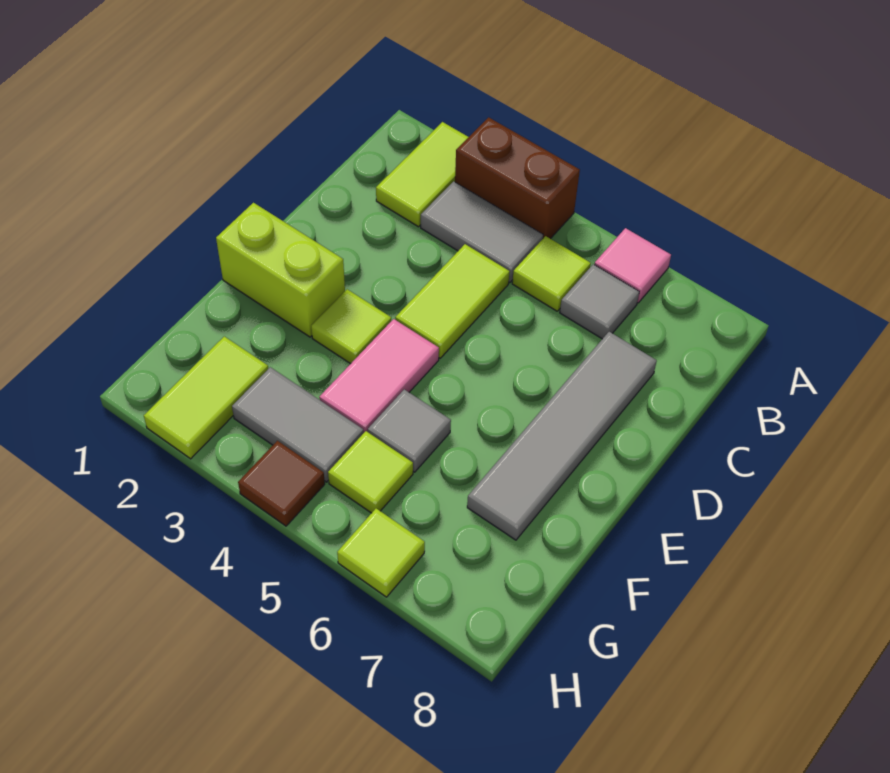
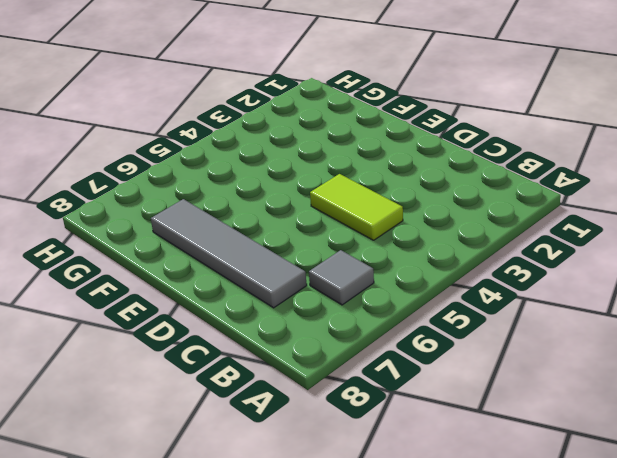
none -> lime 1x2 tile [376,122,468,227]
none -> brown 1x2 brick [455,117,580,239]
none -> pink 1x1 tile [594,228,671,303]

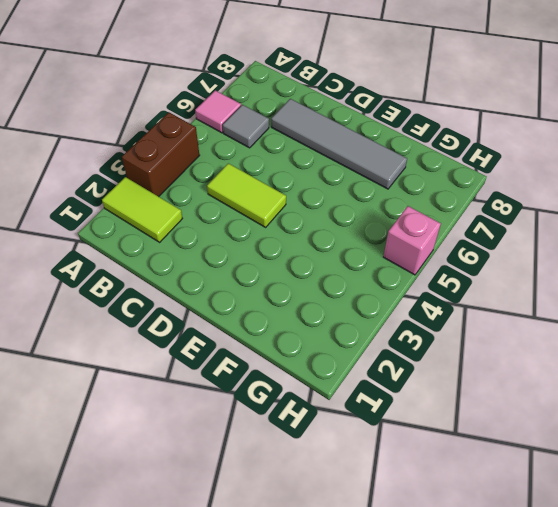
pink 1x1 brick [383,206,441,275] -> none
none -> grey 1x2 tile [421,181,543,282]
none -> lime 1x1 tile [512,236,591,311]
none -> lime 1x2 brick [216,203,345,337]

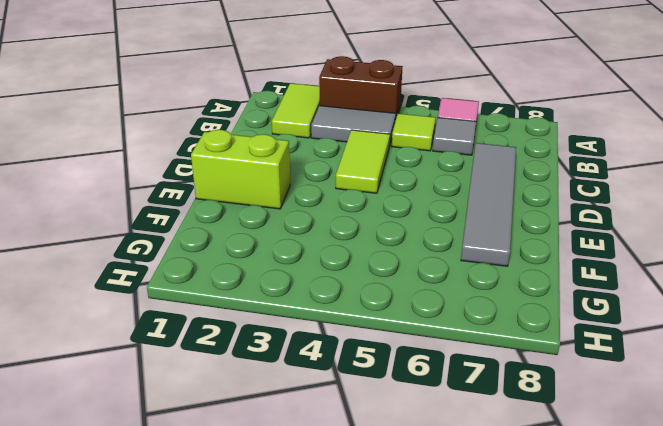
none -> lime 1x1 tile [311,289,391,364]
none -> pink 1x2 tile [319,319,439,432]
none -> grey 1x1 tile [368,389,451,472]

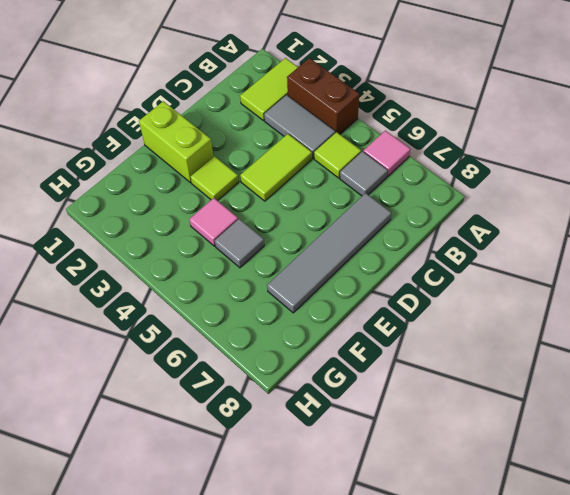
pink 1x1 tile [189,198,238,246] -> pink 1x2 tile [319,319,439,432]
none -> lime 1x2 tile [144,336,268,459]
none -> grey 1x2 tile [232,367,364,482]
none -> lime 1x1 tile [328,431,413,513]

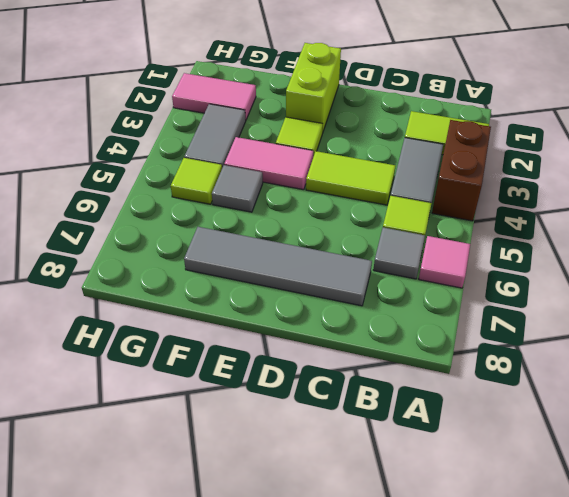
pink 1x2 tile [172,73,256,120] -> lime 1x2 tile [144,336,268,459]
none -> brown 1x1 tile [238,441,325,526]
none -> lime 1x1 tile [337,509,425,597]

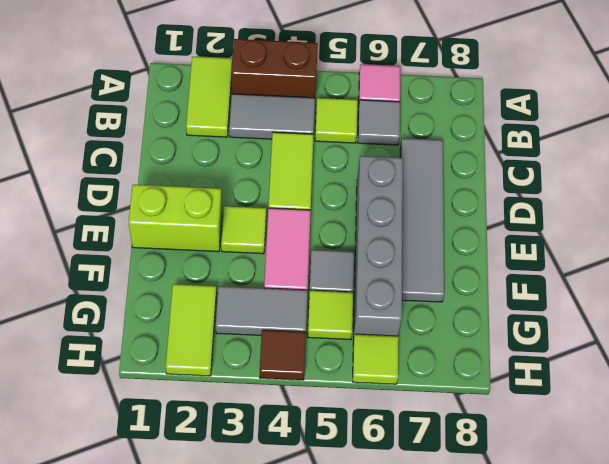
grey 1x4 brick [353,156,403,339] -> none

